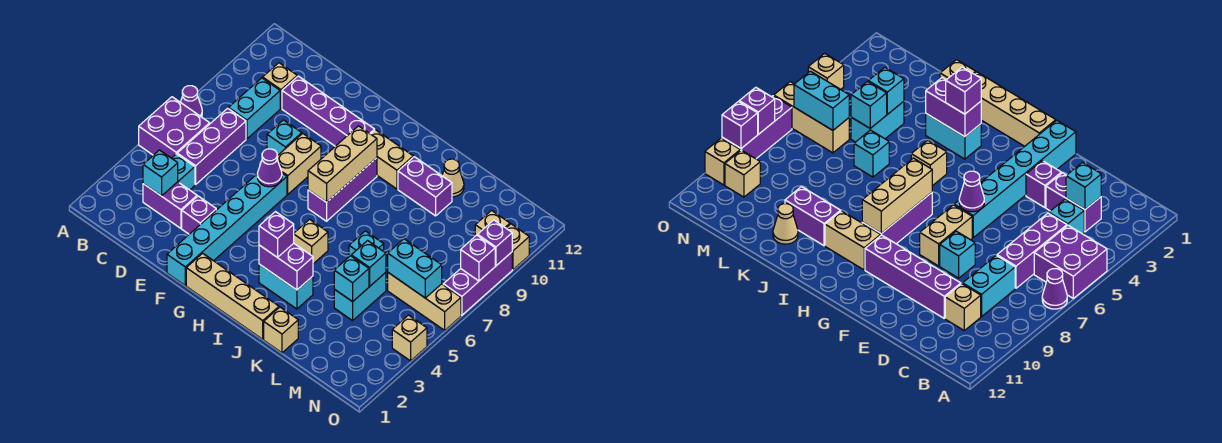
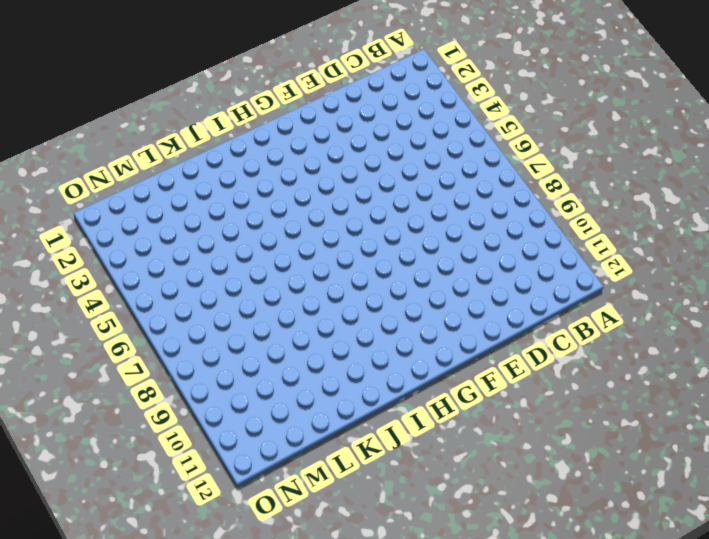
none -> purple 2x2 brick [139,97,210,158]
none -> purple 1x1 cone [181,86,202,117]
none -> purple 1x2 brick [143,182,197,228]
none -> cyan 1x1 brick [172,154,195,190]

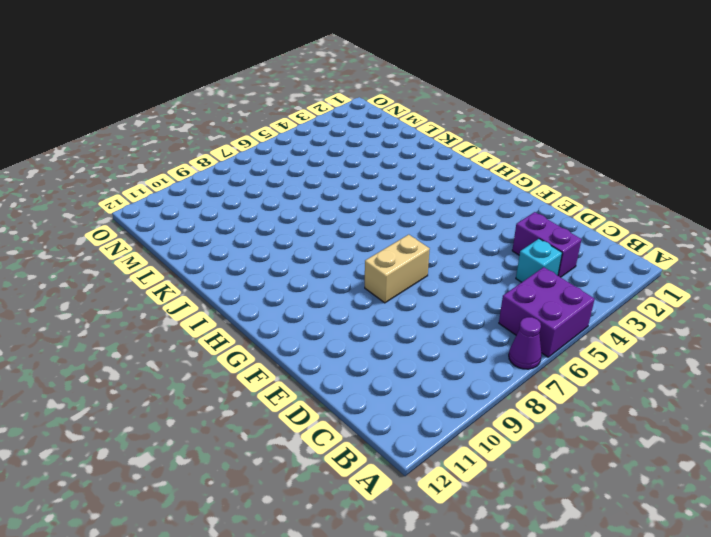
none -> purple 1x3 brick [177,108,246,184]
none -> cyan 1x2 brick [228,78,280,139]
none -> tan 1x1 brick [263,63,297,108]
none -> purple 1x4 brick [282,76,375,146]

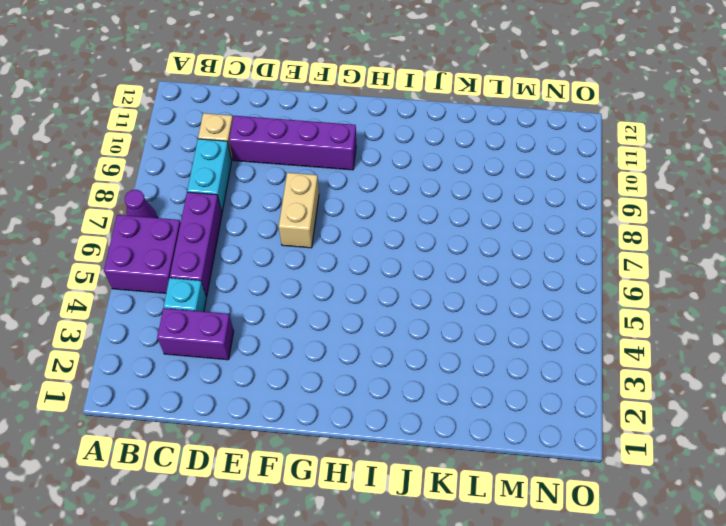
none -> purple 1x1 brick [182,196,216,234]
none -> cyan 1x1 brick [267,120,302,156]
none -> cyan 1x6 brick [167,173,287,286]
none -> tan 1x4 brick [186,253,279,339]

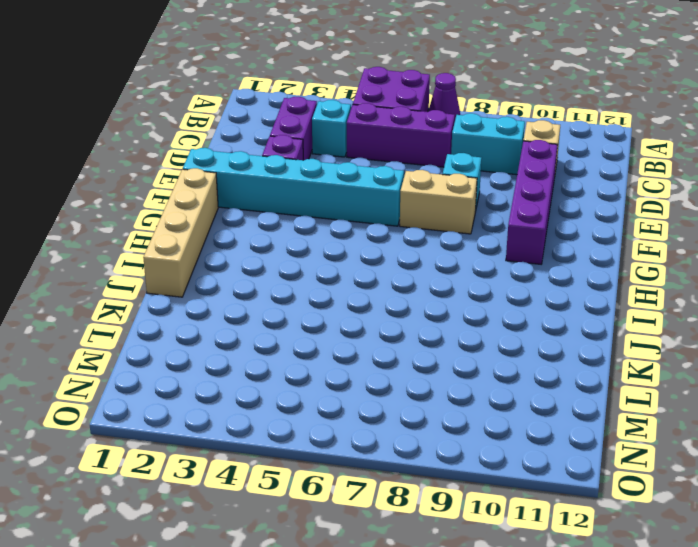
none -> purple 1x3 brick [308,158,377,221]
none -> tan 1x2 brick [371,130,413,189]
none -> cyan 1x2 brick [259,264,313,309]
none -> tan 1x1 brick [294,219,328,264]

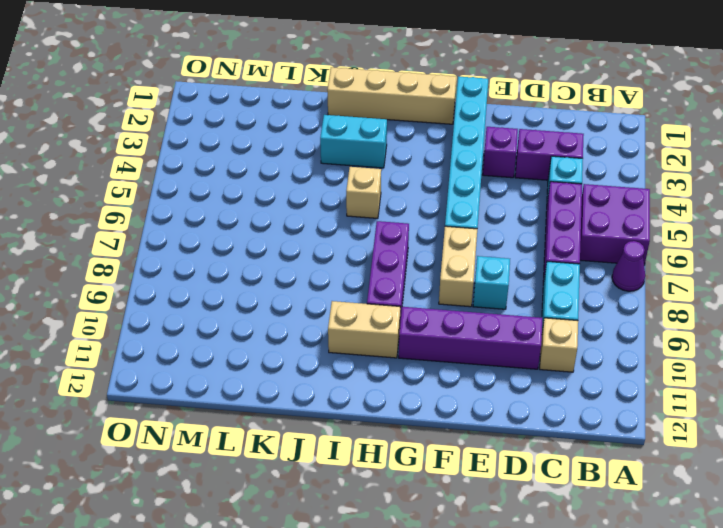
none -> purple 1x2 brick [398,157,452,216]
none -> tan 1x1 brick [264,307,298,353]
none -> cyan 1x1 brick [349,231,384,256]
none -> tan 1x1 cone [442,159,464,197]

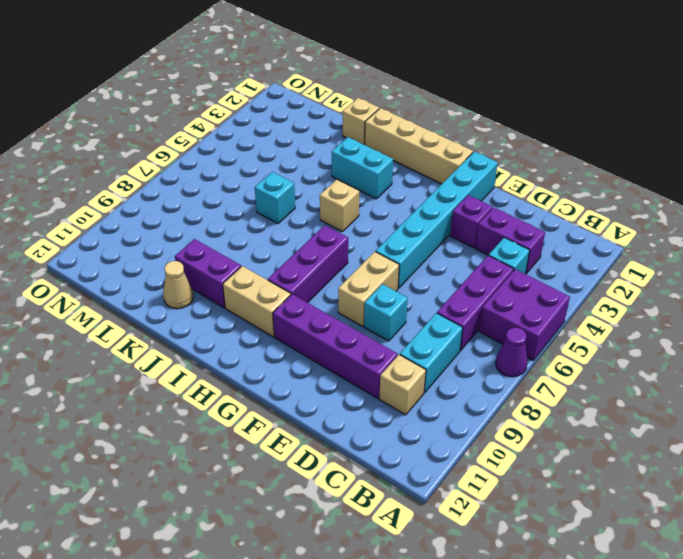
none -> cyan 1x2 brick [334,273,386,321]
none -> tan 1x3 brick [388,273,461,330]
none -> tan 1x1 brick [475,210,510,236]
none -> tan 1x1 brick [392,315,427,361]

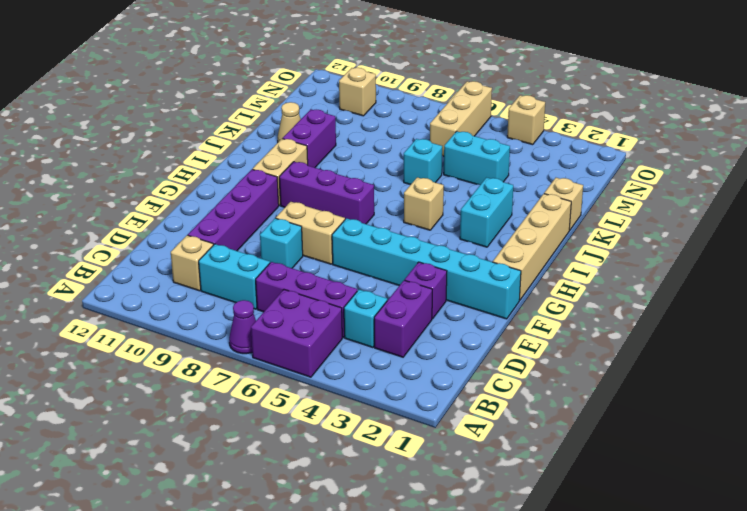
none -> purple 1x3 brick [443,252,512,315]
none -> tan 1x1 brick [506,224,529,270]
none -> cyan 1x1 brick [143,150,178,196]
none -> purple 1x1 cone [257,149,282,187]

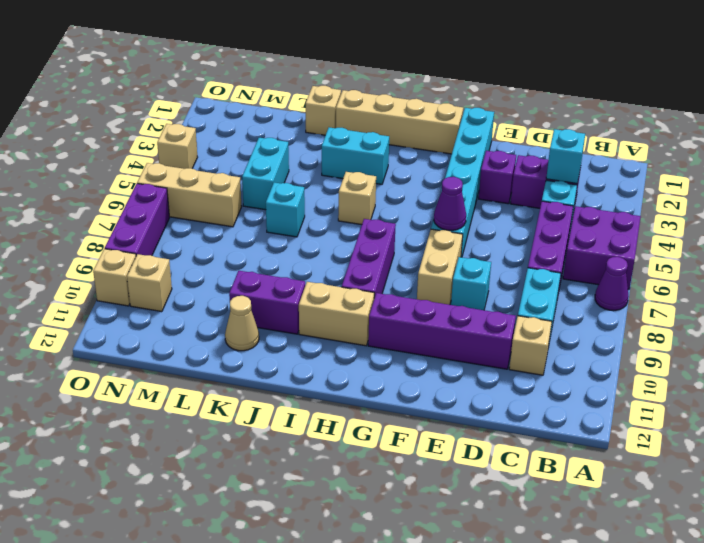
none -> tan 1x3 brick [308,126,377,202]
none -> purple 1x2 brick [259,243,313,290]
none -> cyan 1x1 brick [334,256,369,302]
none -> cyan 1x1 brick [351,241,386,286]

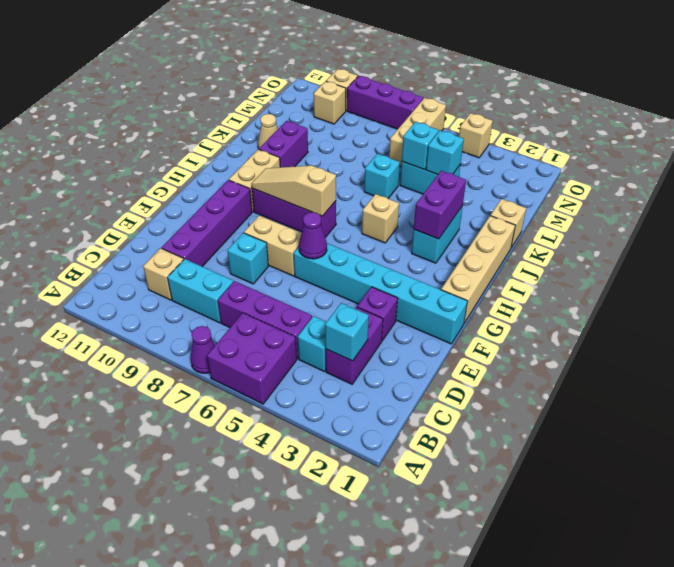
tan 1x3 slope [251,166,336,216] -> tan 1x3 brick [308,126,377,202]
none -> cyan 1x2 brick [388,239,442,298]
none -> purple 1x1 brick [461,235,495,281]
none -> purple 1x1 brick [478,220,512,266]
none -> purple 1x1 brick [259,212,294,258]

